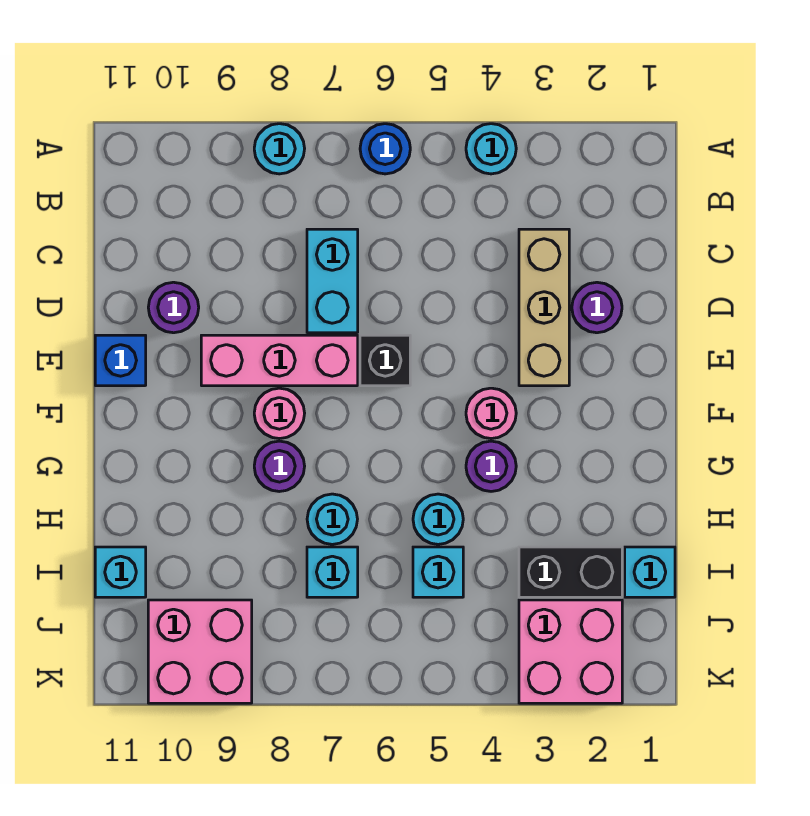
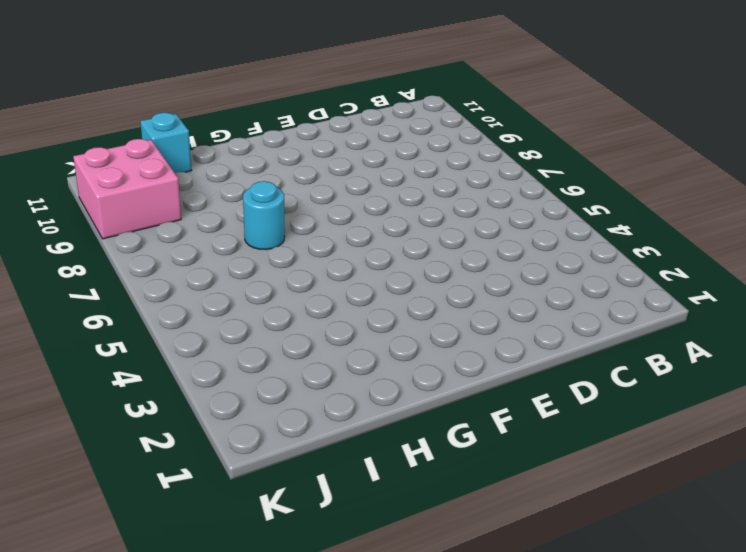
none -> cyan 1x1 round brick [466,124,516,174]
none -> blue 1x1 round brick [360,124,410,174]
none -> cyan 1x1 round brick [254,124,305,174]

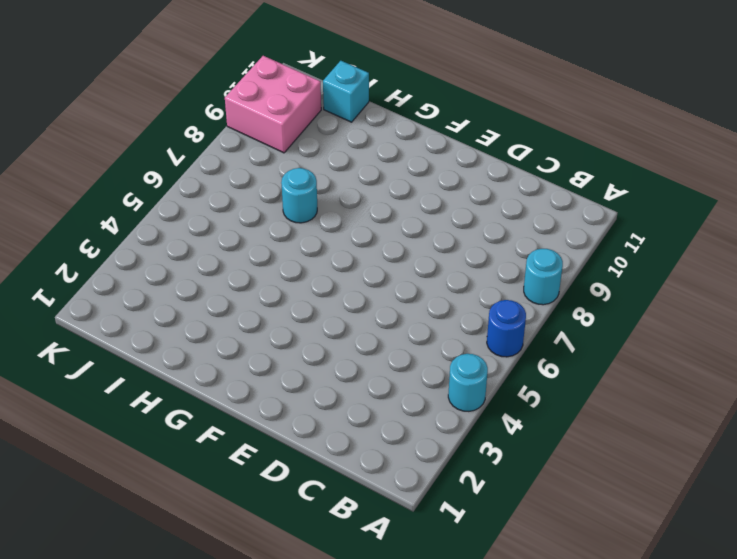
none -> tan 1x3 brick [519,229,569,386]
none -> cyan 1x2 brick [307,229,358,333]
none -> purple 1x1 round brick [572,282,622,333]

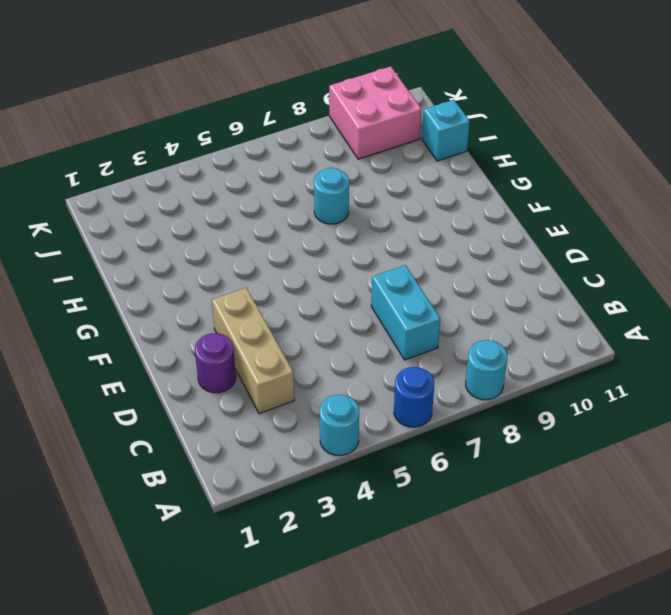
none -> purple 1x1 round brick [148,282,199,333]
none -> black 1x1 brick [360,335,410,386]
none -> pink 1x3 brick [201,335,358,386]

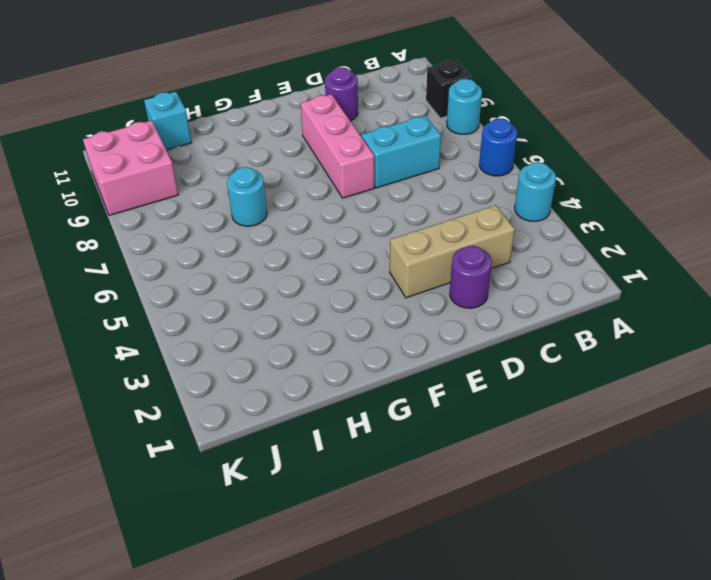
black 1x1 brick [426,60,472,118] -> black 1x1 brick moved to [360,335,410,386]
none -> blue 1x1 brick [95,335,146,386]
none -> pink 1x1 round brick [466,388,516,439]
none -> pink 1x1 round brick [254,388,305,439]

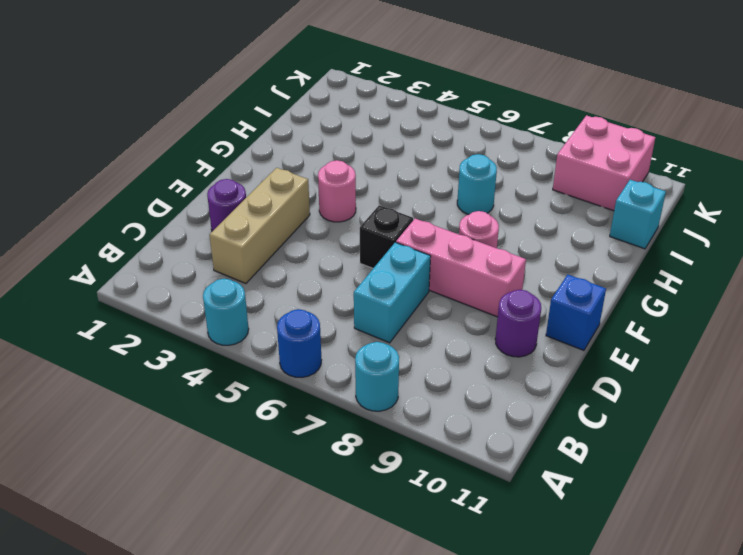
none -> purple 1x1 round brick [466,441,516,491]
none -> purple 1x1 round brick [254,441,305,492]
none -> cyan 1x1 round brick [413,494,463,544]

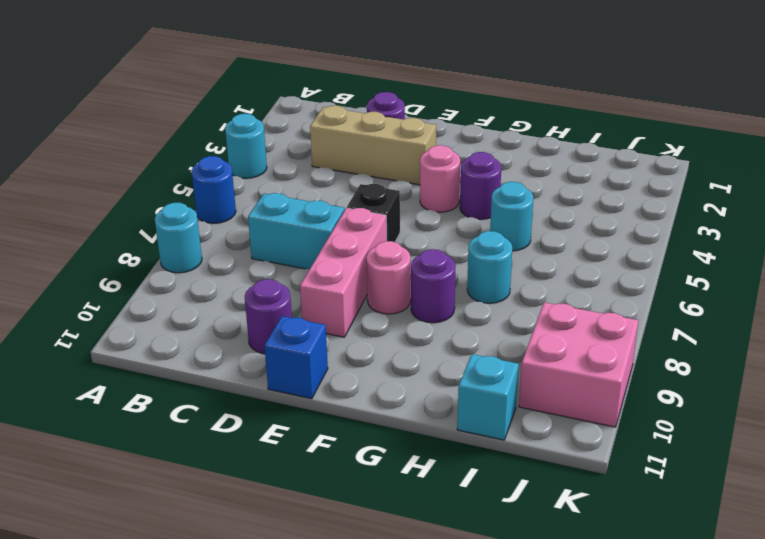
none -> cyan 1x1 brick [625,547,675,597]
none -> black 1x2 brick [519,547,622,597]
none -> cyan 1x1 brick [413,547,463,597]

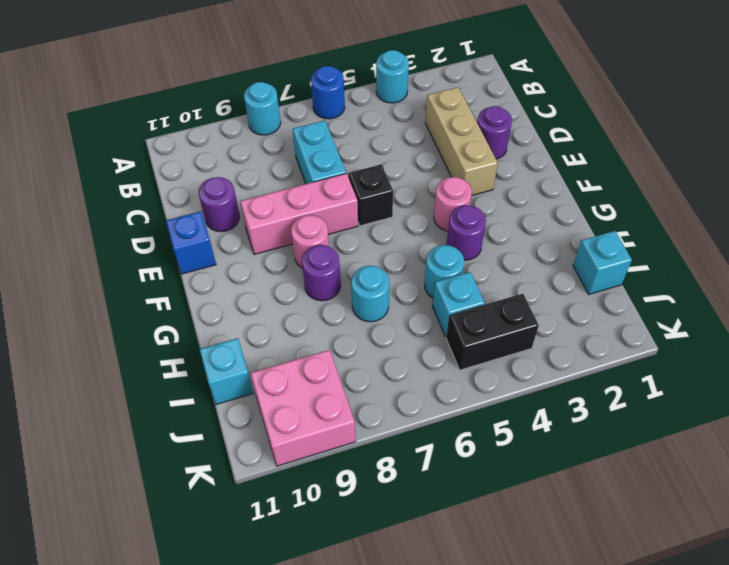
black 1x2 brick [446,294,539,370] -> black 1x2 brick moved to [519,547,622,597]
none -> cyan 1x1 brick [307,547,358,597]
none -> pink 2x2 brick [519,600,622,703]

